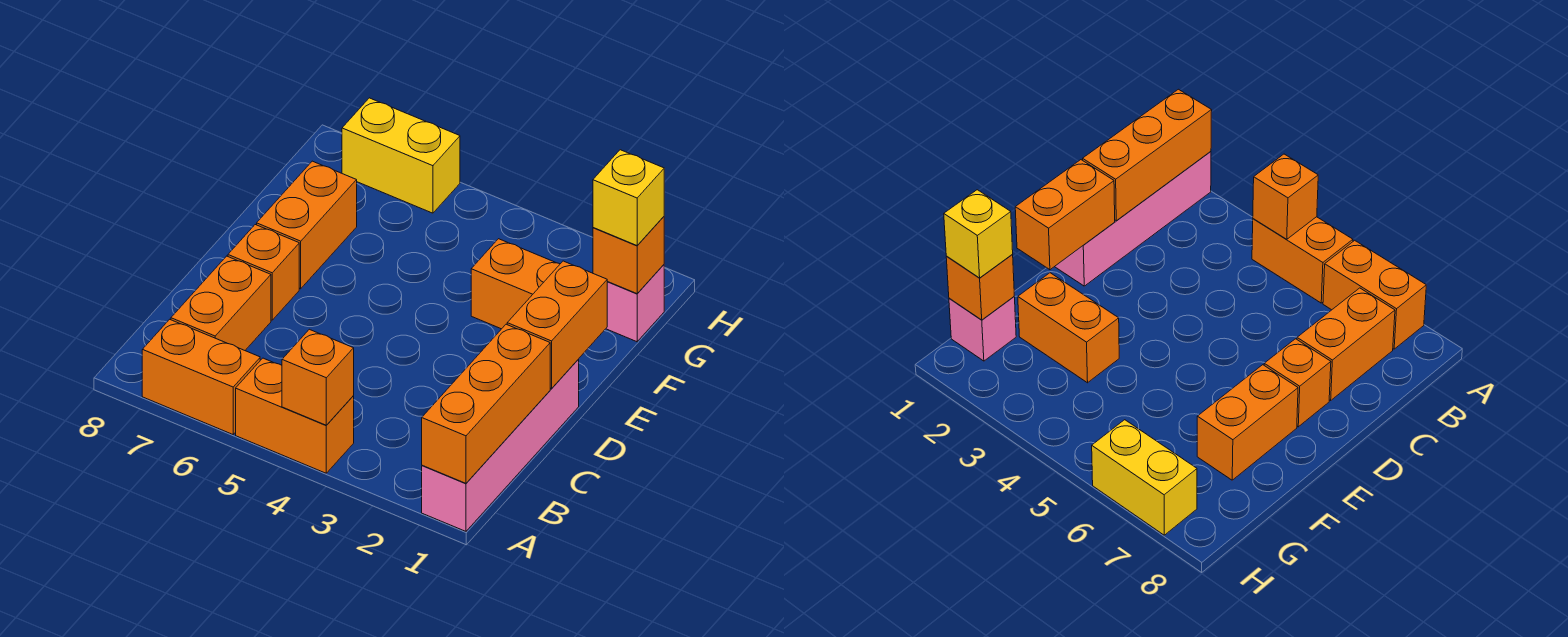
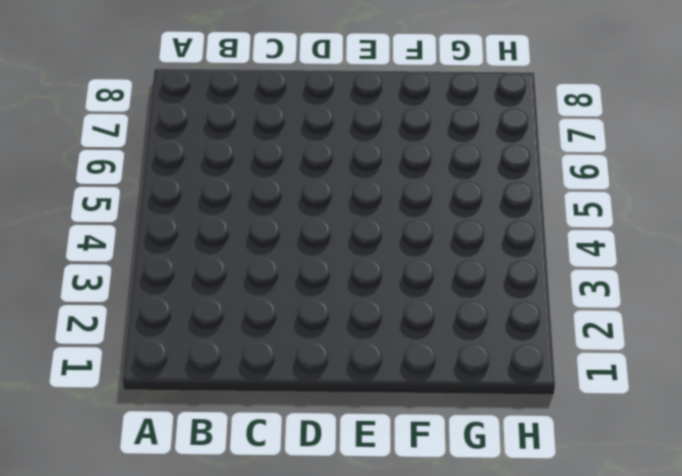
none -> pink 1x4 brick [422,359,579,531]
none -> orange 1x2 brick [236,358,354,473]
none -> orange 1x2 brick [142,319,260,434]

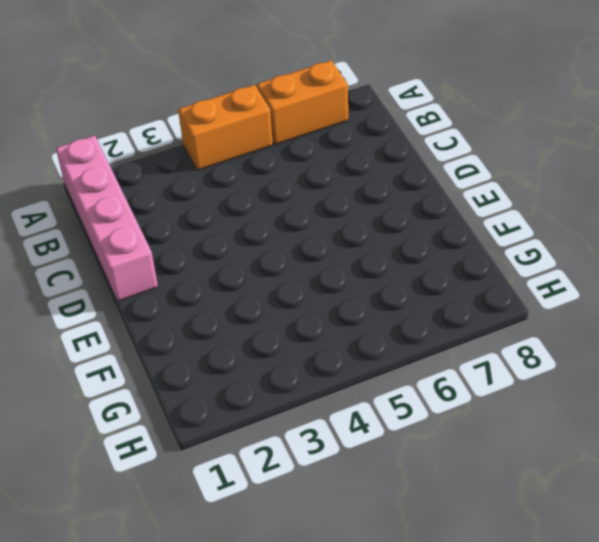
none -> orange 1x2 brick [171,256,271,350]
none -> orange 1x1 brick [228,225,299,320]
none -> orange 1x2 brick [257,161,357,289]

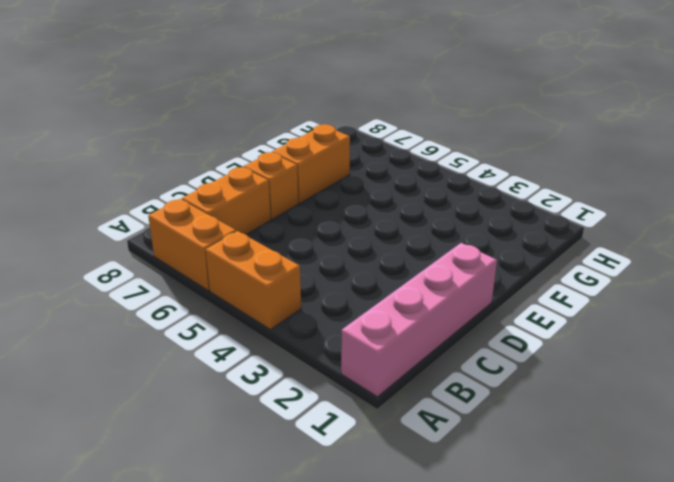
none -> orange 1x2 brick [471,239,560,329]
none -> pink 1x1 brick [606,265,664,342]
none -> yellow 1x2 brick [342,98,460,213]

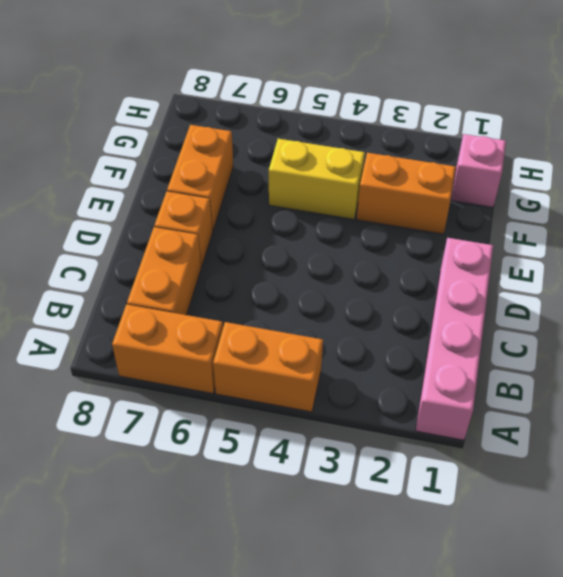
yellow 1x2 brick [269,139,365,219] -> yellow 1x2 brick moved to [342,98,460,213]
none -> orange 1x3 brick [422,324,550,483]
none -> orange 1x1 brick [282,329,354,425]
none -> orange 1x2 brick [507,261,607,389]

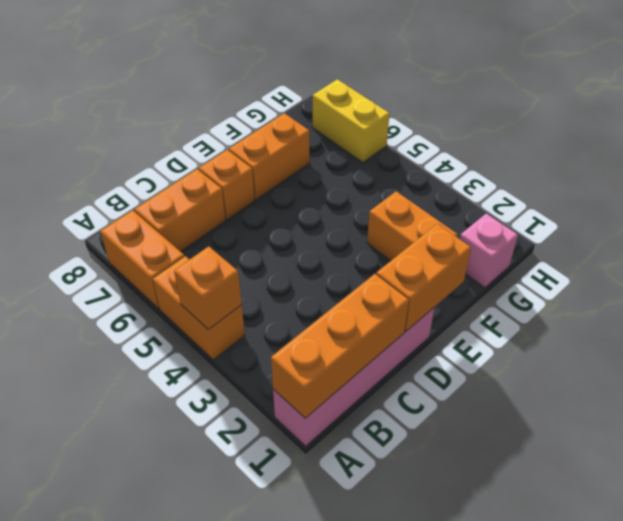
none -> orange 1x1 brick [593,217,664,294]
none -> yellow 1x1 brick [593,150,664,245]

